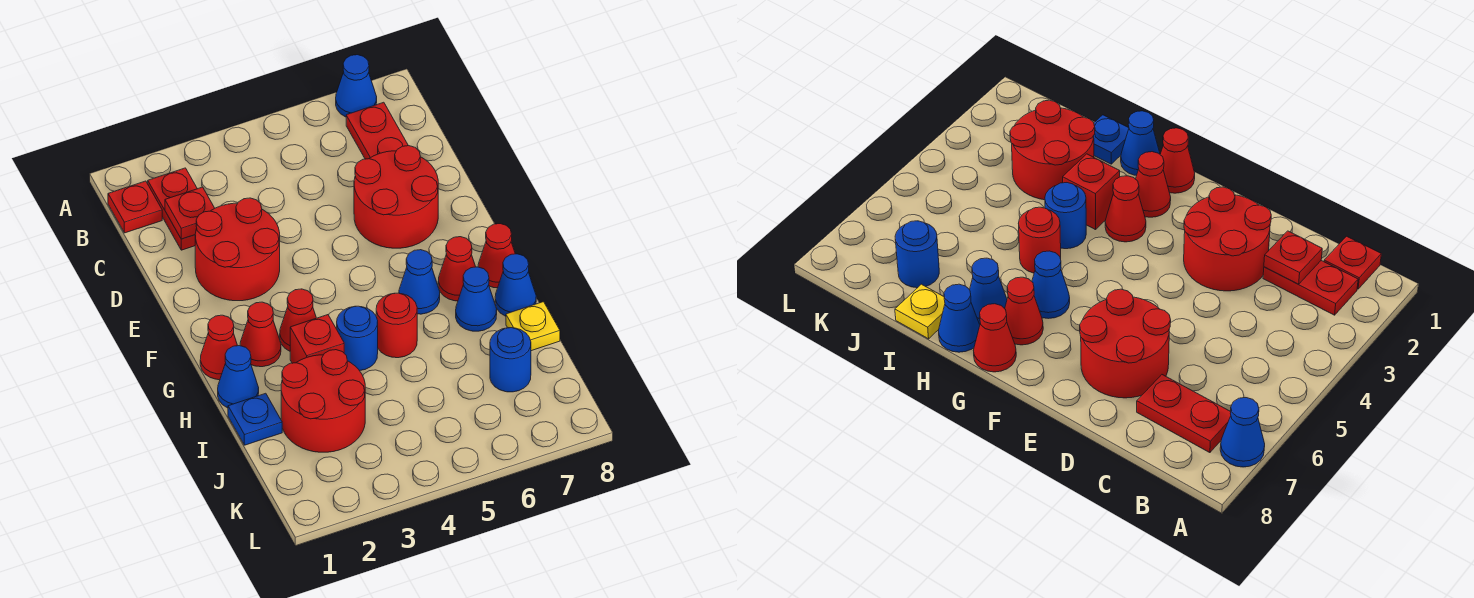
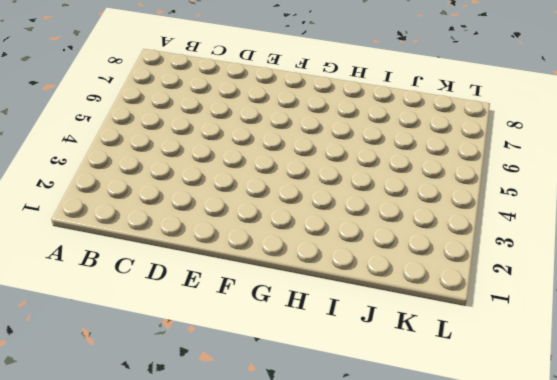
none -> blue 1x1 cone [336,55,377,117]
none -> red 1x1 plate [108,181,162,233]
none -> red 1x2 plate [148,168,197,250]

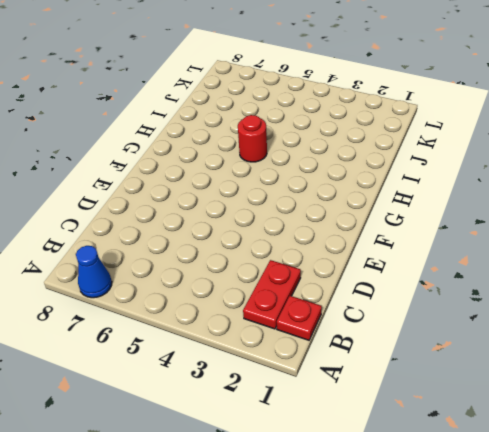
none -> red 1x2 plate [346,102,408,159]
none -> red 2x2 round brick [195,198,280,301]
none -> red 2x2 round brick [354,146,438,248]

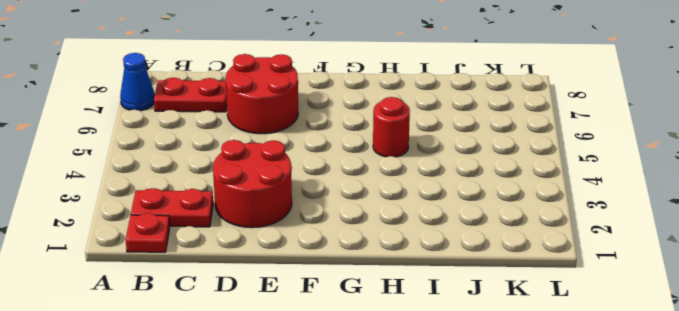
none -> red 1x1 cone [200,315,238,380]
none -> red 1x1 cone [240,302,281,367]
none -> red 1x1 cone [280,289,316,351]

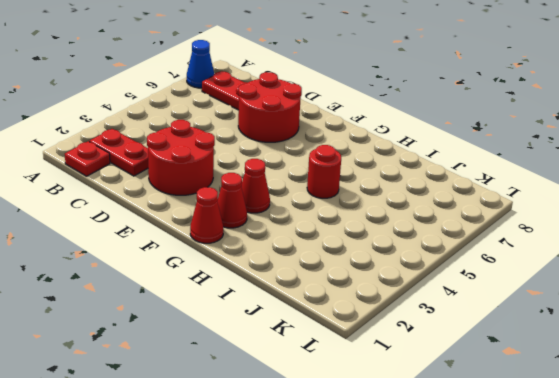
none -> blue 1x1 cone [399,250,440,314]
none -> red 1x1 cone [438,237,476,301]
none -> red 1x1 cone [478,224,515,288]

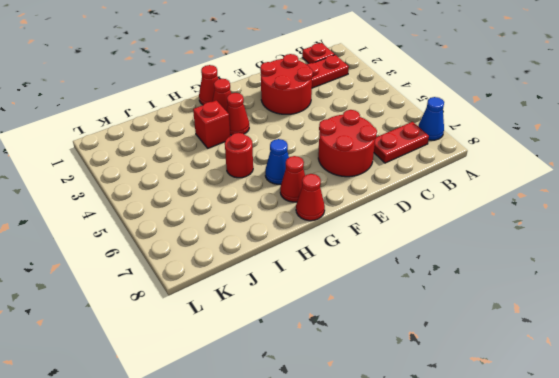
none -> blue 1x1 cone [218,346,259,408]
none -> blue 1x1 round brick [337,306,378,371]
none -> blue 1x1 cone [456,267,497,331]

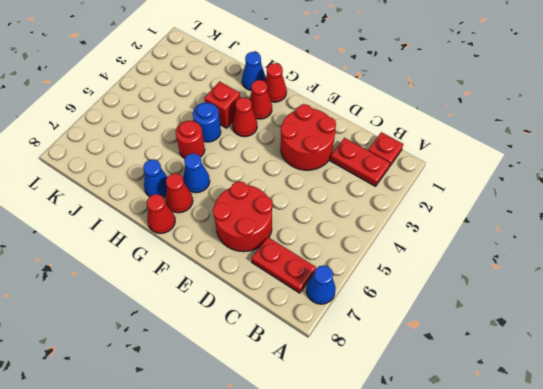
none -> blue 1x1 cone [495,254,536,316]
none -> blue 1x1 plate [228,393,282,445]
none -> red 2x2 round brick [281,350,365,452]

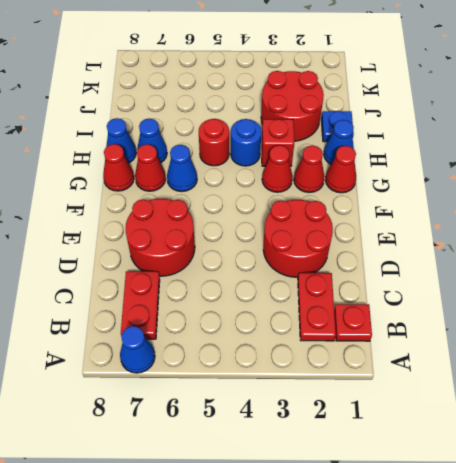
none -> yellow 1x1 plate [506,302,560,351]
none -> blue 1x1 round brick [490,328,531,392]
none -> red 1x1 plate [165,187,215,239]

